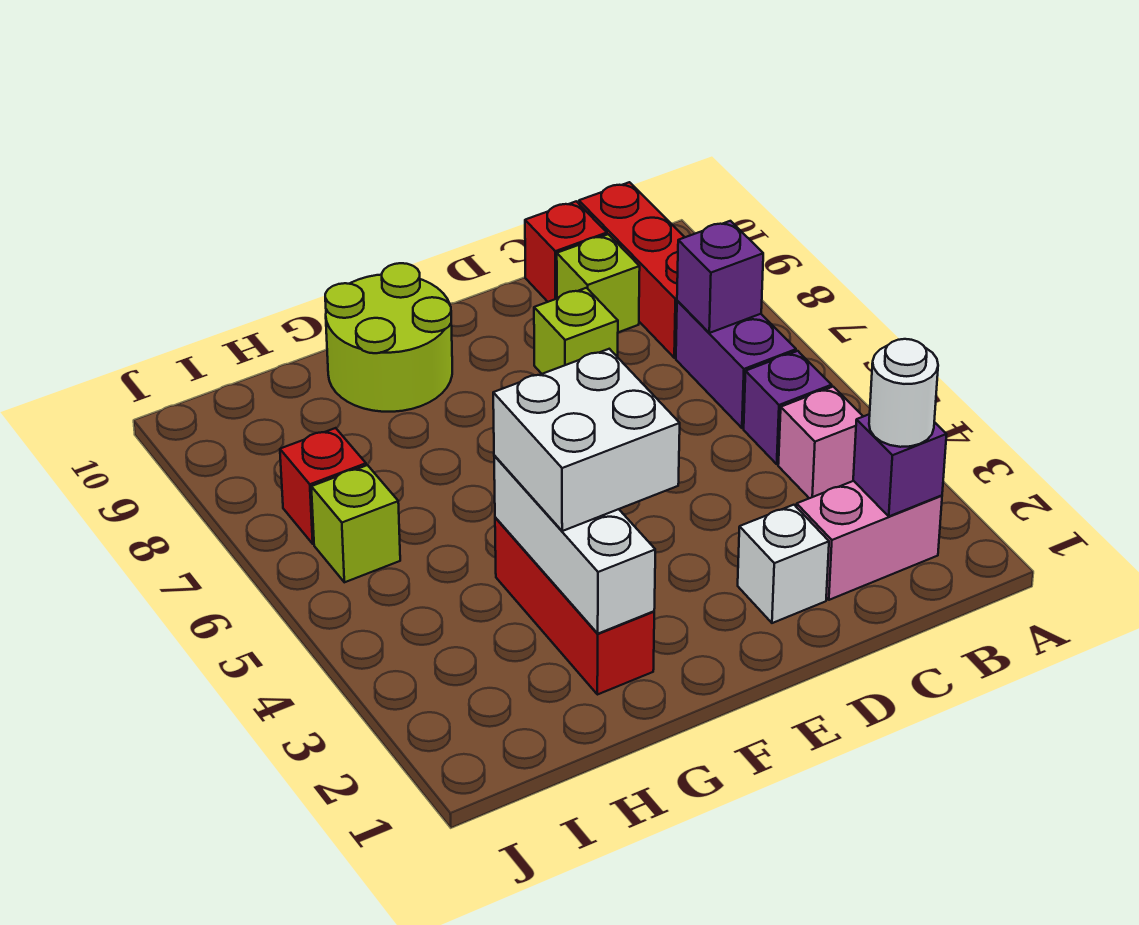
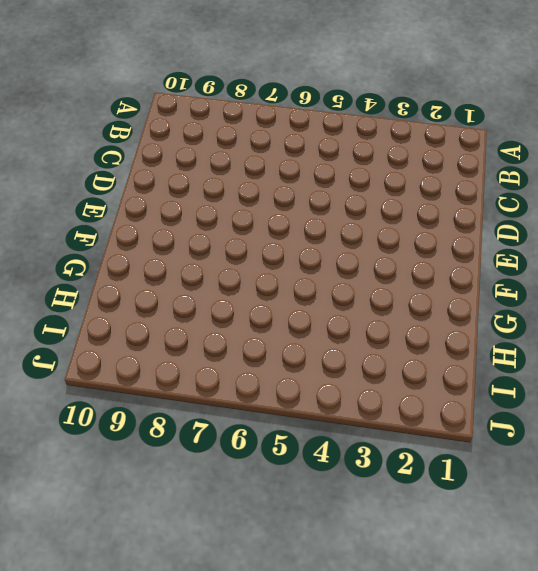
none -> pink 1x2 brick [797,481,942,600]
none -> pink 1x1 brick [778,387,863,498]
none -> purple 1x1 brick [744,351,832,464]

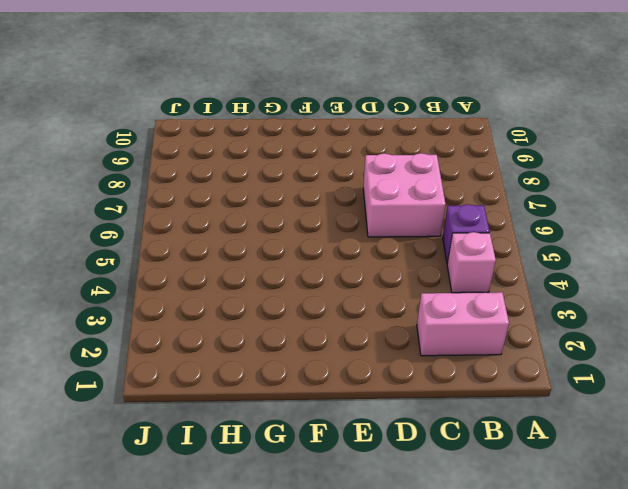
pink 2x2 brick [363,153,446,237] -> none
none -> purple 1x2 brick [676,301,796,428]
none -> red 1x3 brick [579,182,685,358]
none -> lime 1x1 brick [557,234,640,332]

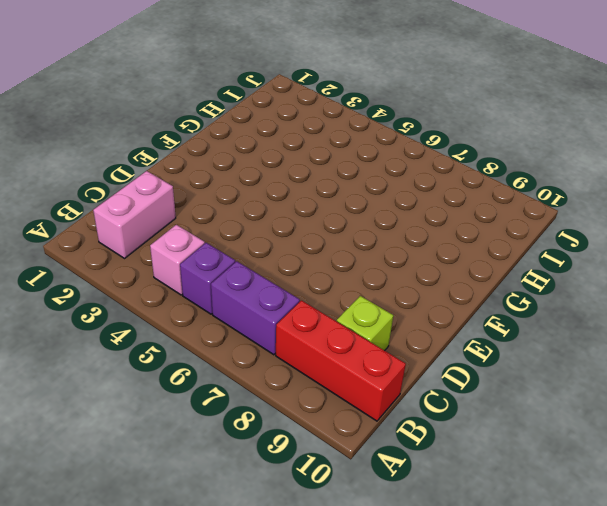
none -> red 1x1 brick [525,201,607,302]
none -> white 1x1 brick [738,505,829,623]
none -> lime 1x1 brick [534,288,618,374]

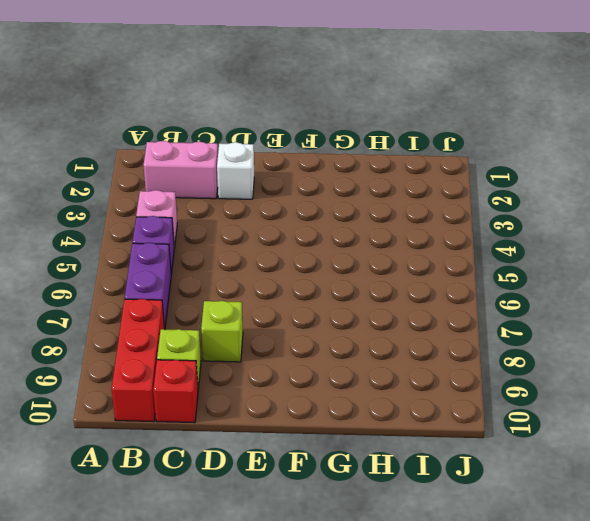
none -> lime 2x2 round brick [325,263,452,412]
none -> red 1x3 brick [495,517,654,695]
none -> lime 1x1 brick [311,465,400,582]

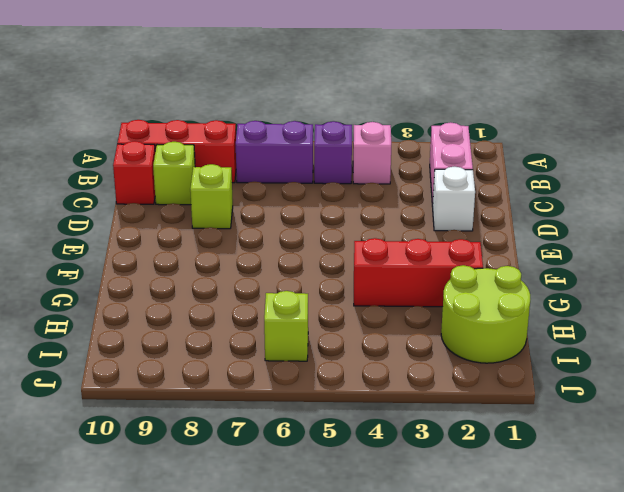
lime 2x2 round brick [441,265,530,363] -> lime 2x2 round brick moved to [325,263,452,412]
none -> red 1x1 brick [280,428,366,544]
none -> purple 1x1 brick [853,414,947,516]
none -> purple 1x1 brick [677,221,763,333]

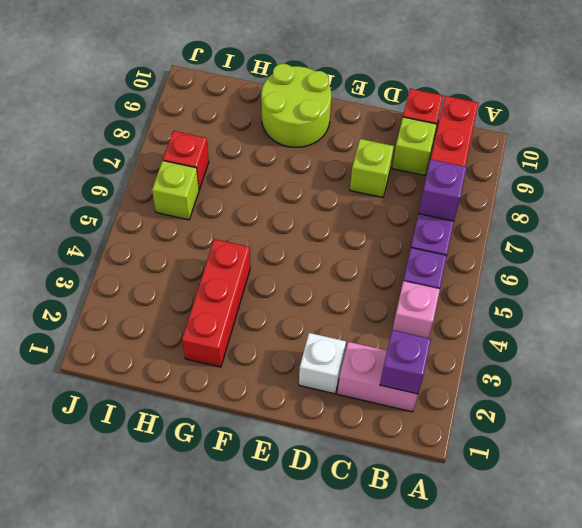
none -> white 1x3 brick [494,455,655,634]
none -> white 1x1 round brick [869,339,938,447]
none -> white 2x2 brick [493,349,680,531]

